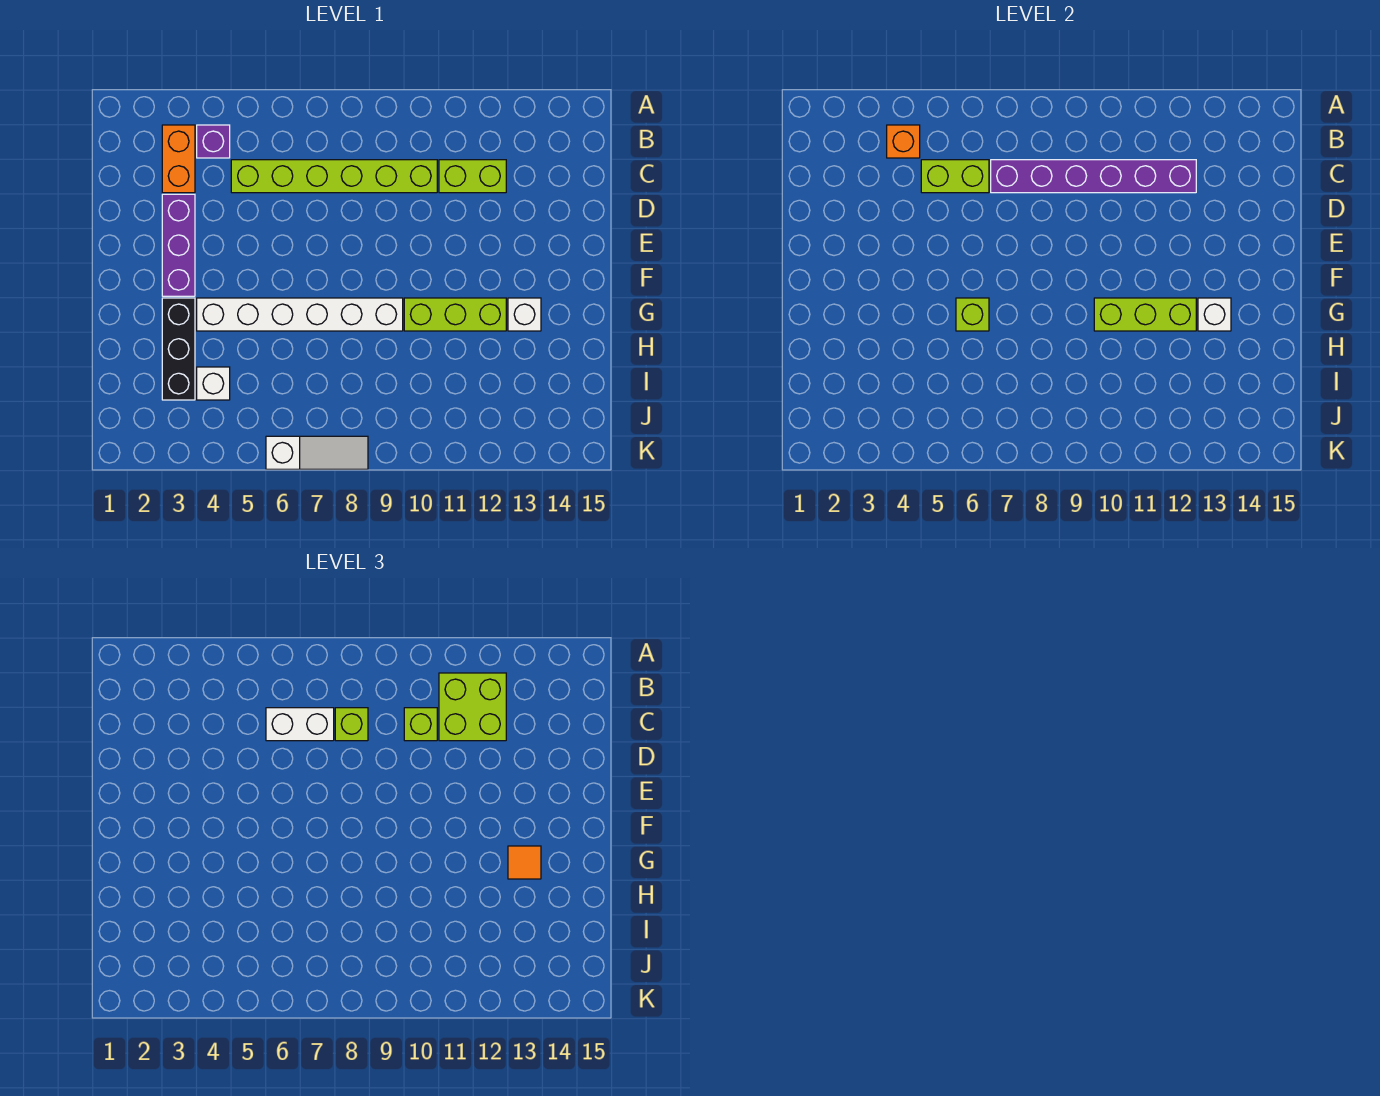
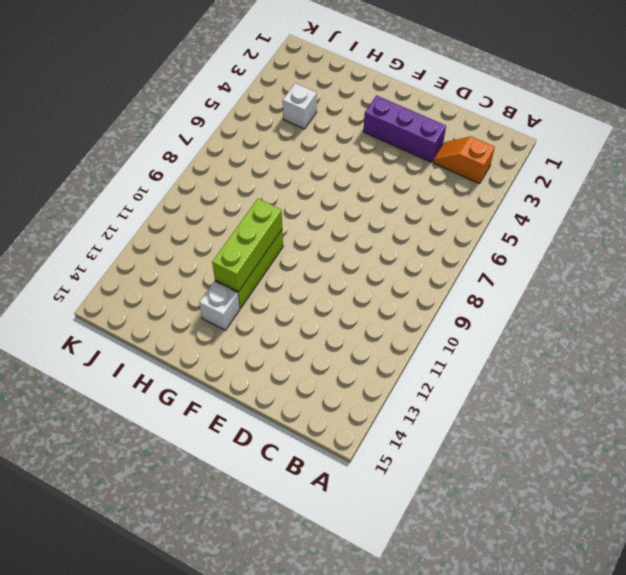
orange 1x2 slope [433,136,495,184] -> orange 1x2 brick [162,125,195,193]
none -> purple 1x1 brick [197,125,230,158]
none -> lime 1x6 brick [231,160,437,193]
none -> lime 1x2 brick [439,160,506,193]

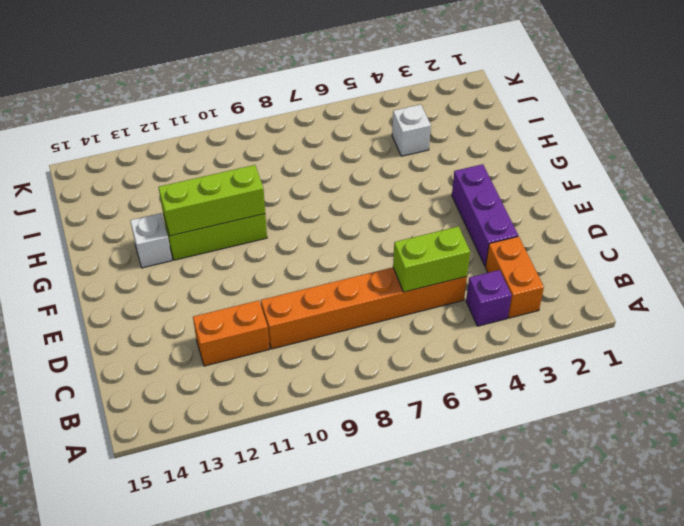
orange 1x6 brick [261,267,467,349] -> lime 1x6 brick [231,160,437,193]
orange 1x2 brick [193,300,270,366] -> lime 1x2 brick [439,160,506,193]
none -> black 1x3 brick [162,298,195,400]
none -> white 1x6 brick [197,298,403,331]
none -> white 1x3 slope [266,436,368,469]

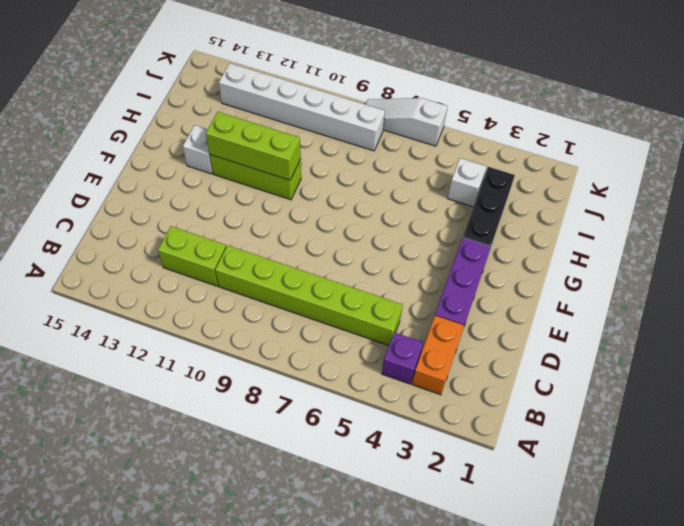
white 1x6 brick [219,63,385,151] -> white 1x6 brick moved to [197,298,403,331]
none -> orange 1x1 brick [887,125,920,158]
none -> lime 1x2 brick [921,160,989,193]
none -> purple 1x6 brick [991,160,1196,193]

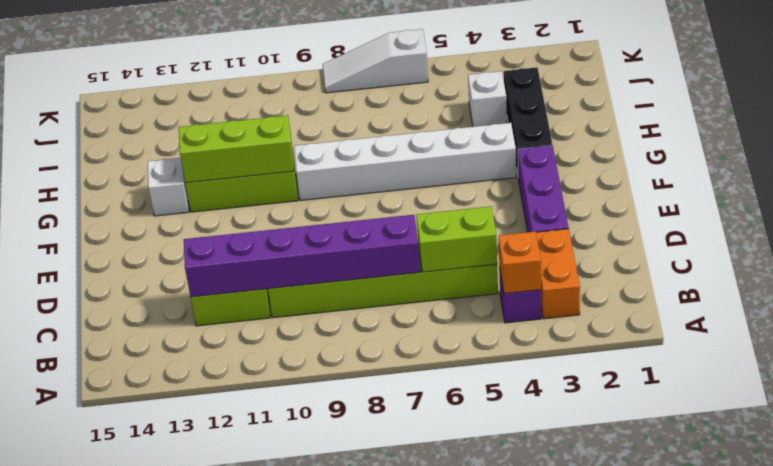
none -> lime 1x1 brick [956,298,989,331]
none -> white 1x1 brick [1198,298,1231,331]
none -> lime 2x2 brick [439,673,506,741]

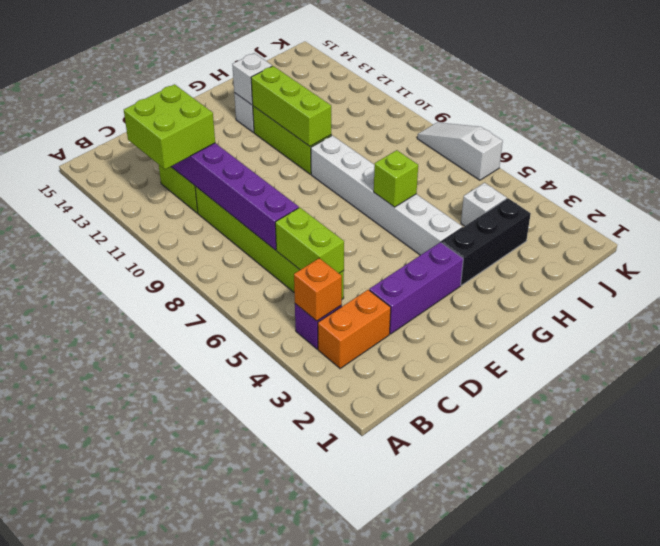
none -> white 1x2 brick [266,708,334,741]
none -> lime 1x1 brick [335,708,368,741]
none -> lime 1x1 brick [404,708,437,741]

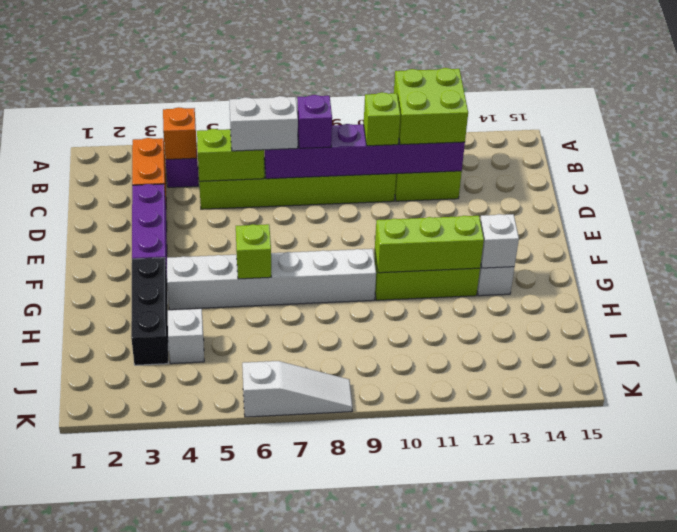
purple 1x1 brick [297,95,332,148] -> lime 1x1 brick [335,708,368,741]
none -> orange 1x1 tile [508,846,541,879]

